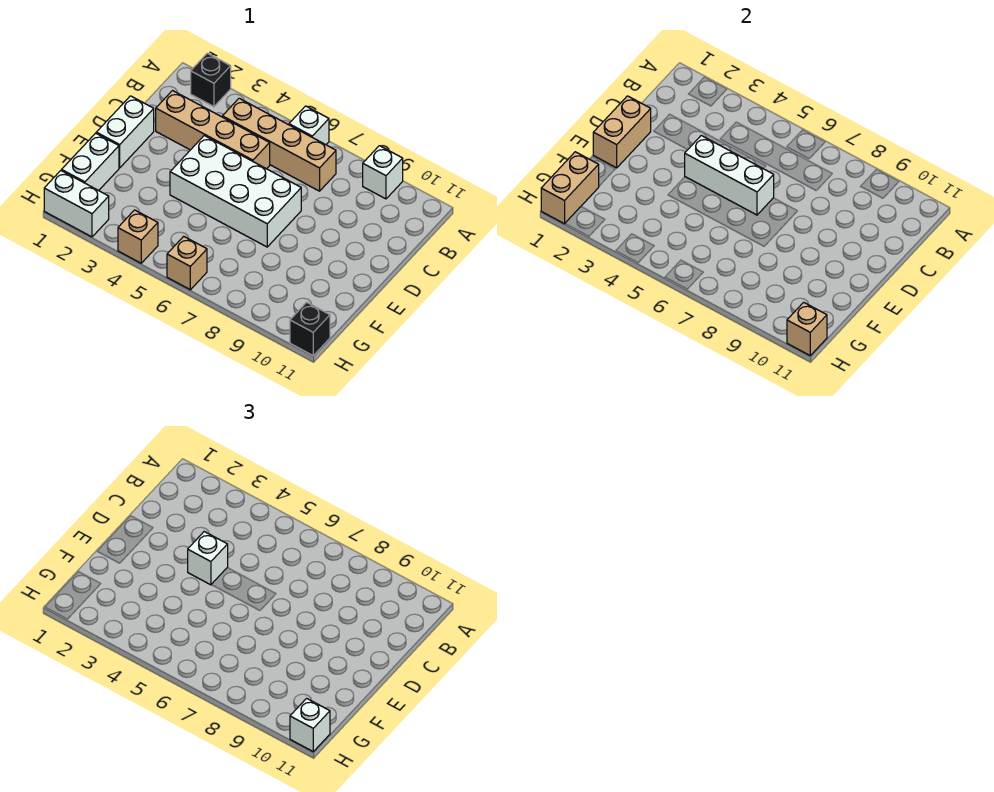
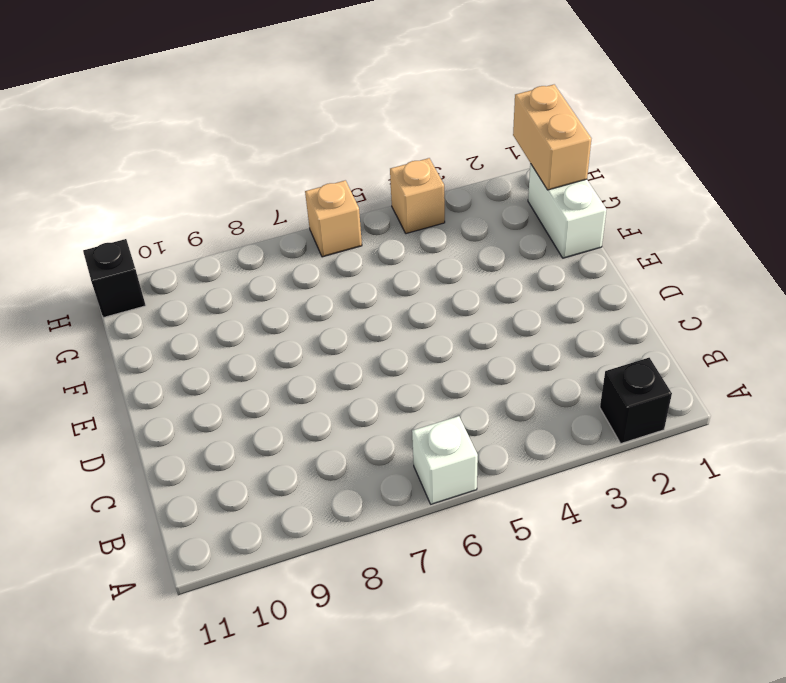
none -> white 1x1 brick [363,146,403,199]
none -> tan 1x4 brick [222,98,336,191]
none -> tan 1x4 brick [156,91,270,169]

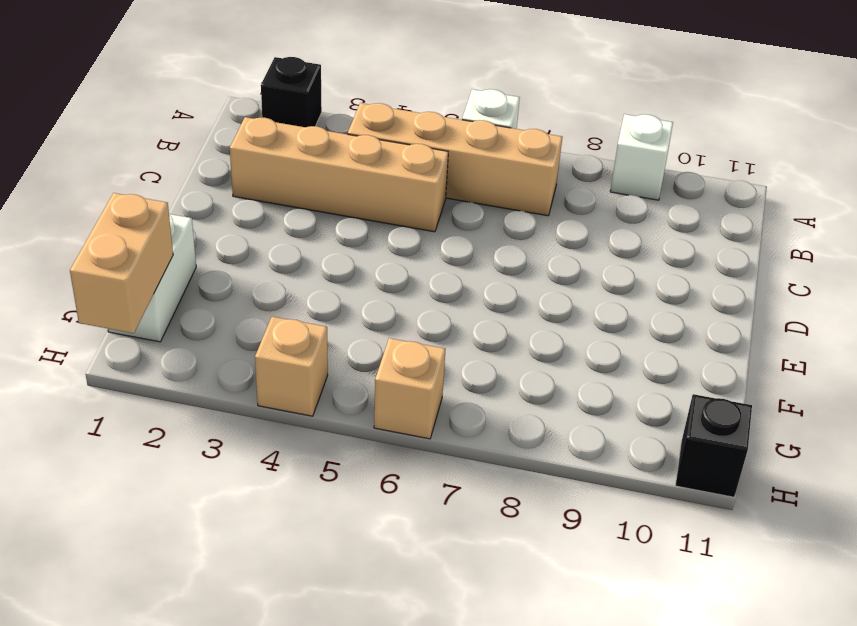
none -> white 1x2 brick [96,96,154,168]
none -> white 2x4 brick [170,136,301,247]
none -> white 1x2 brick [44,171,109,237]

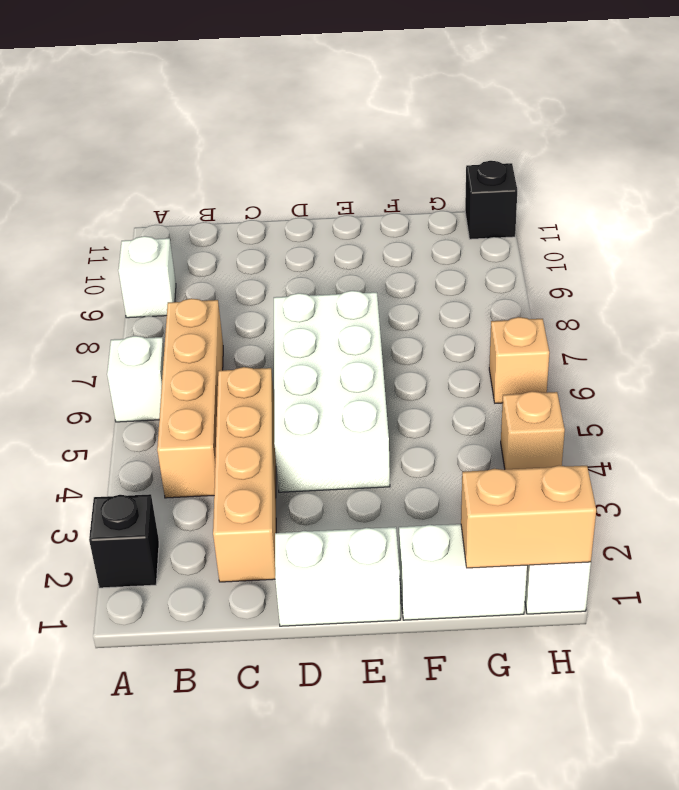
none -> tan 1x2 brick [593,96,651,168]
none -> white 1x3 brick [685,136,774,215]
none -> tan 1x1 brick [787,302,827,355]

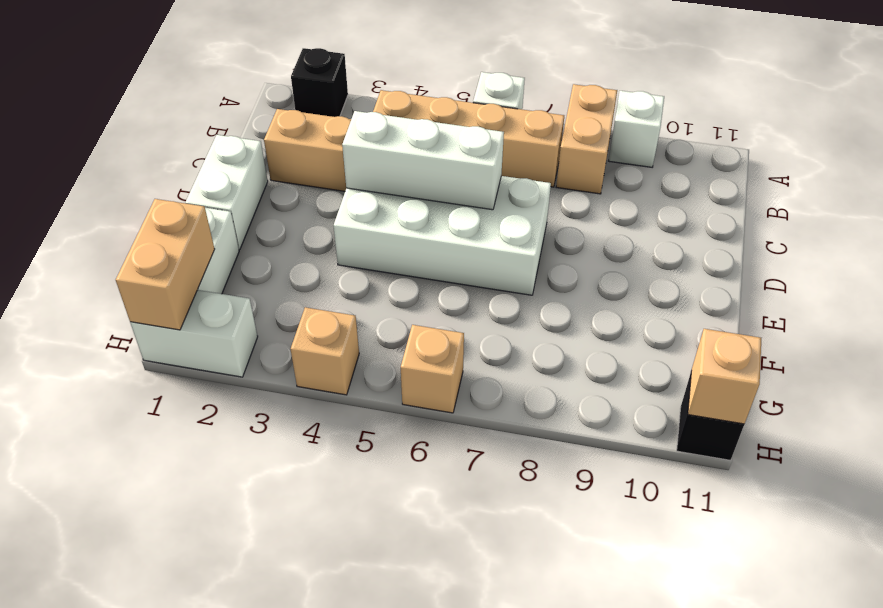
tan 1x2 brick [556,84,617,194] -> tan 1x2 brick moved to [593,96,651,168]
none -> white 1x1 brick [188,532,228,585]
none -> white 1x1 brick [290,698,330,751]

